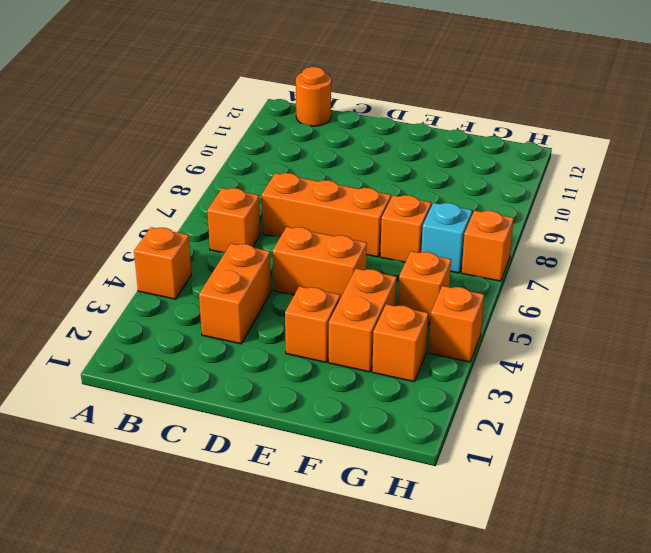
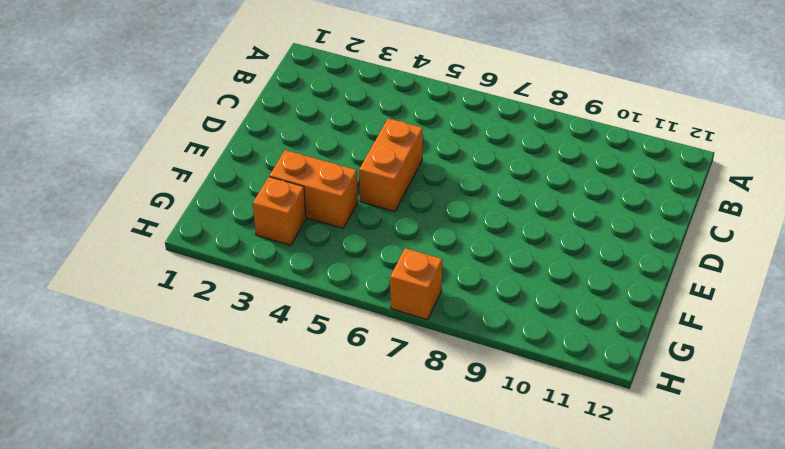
none -> orange 1x1 brick [134,227,191,299]
none -> orange 1x1 brick [207,188,260,252]
none -> orange 1x1 round brick [296,67,331,126]

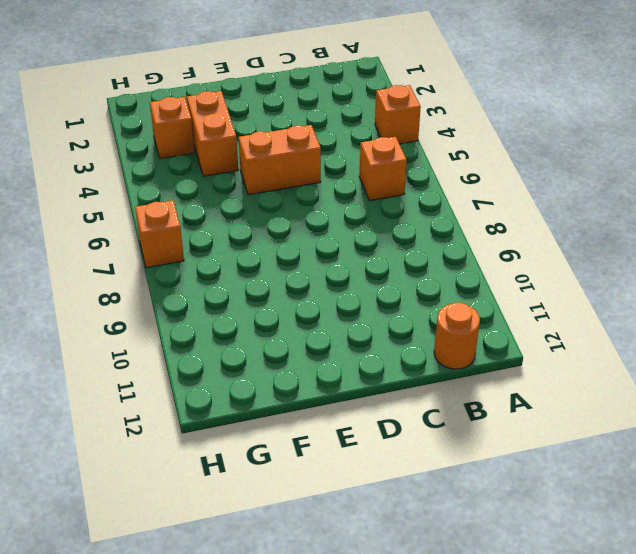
none -> orange 1x2 brick [199,243,271,344]
none -> orange 1x3 brick [262,173,391,257]
none -> orange 1x1 brick [285,286,340,362]

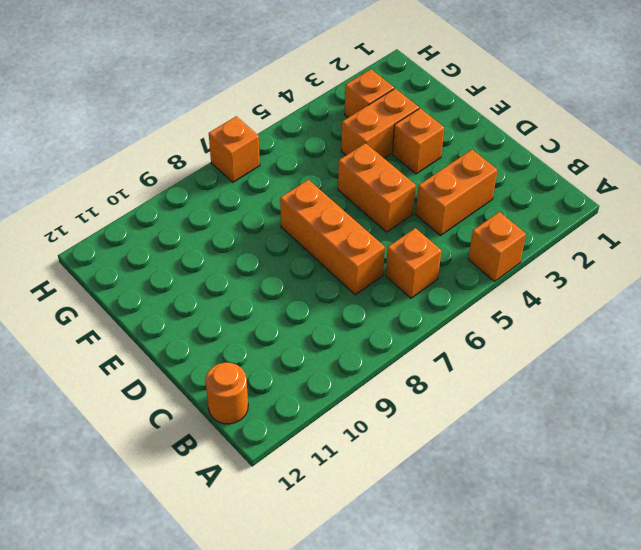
none -> orange 1x1 brick [380,195,431,262]
none -> orange 1x1 brick [398,251,451,323]
none -> cyan 1x1 brick [421,203,472,273]

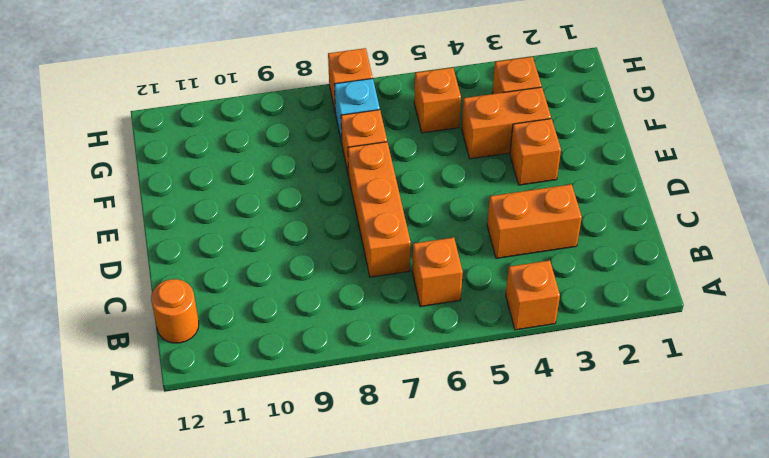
none -> orange 1x2 brick [273,227,367,298]
none -> orange 1x1 brick [429,286,484,362]

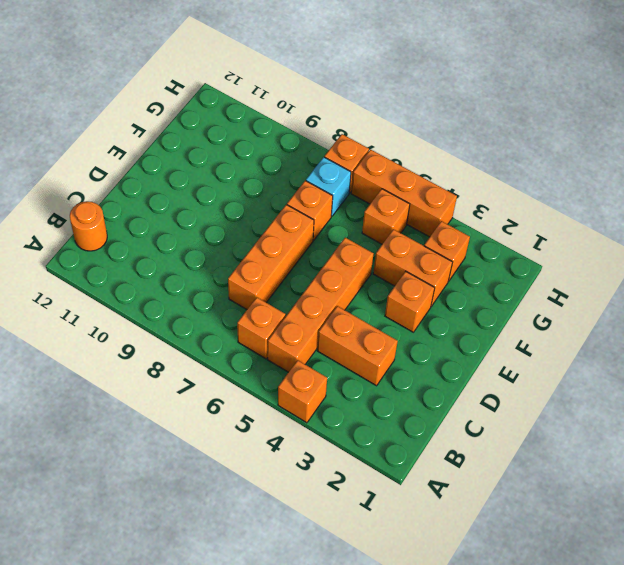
orange 1x4 brick [268,238,374,372] -> orange 1x2 brick [273,227,367,298]
orange 1x3 brick [351,150,457,237] -> orange 1x1 brick [429,286,484,362]

